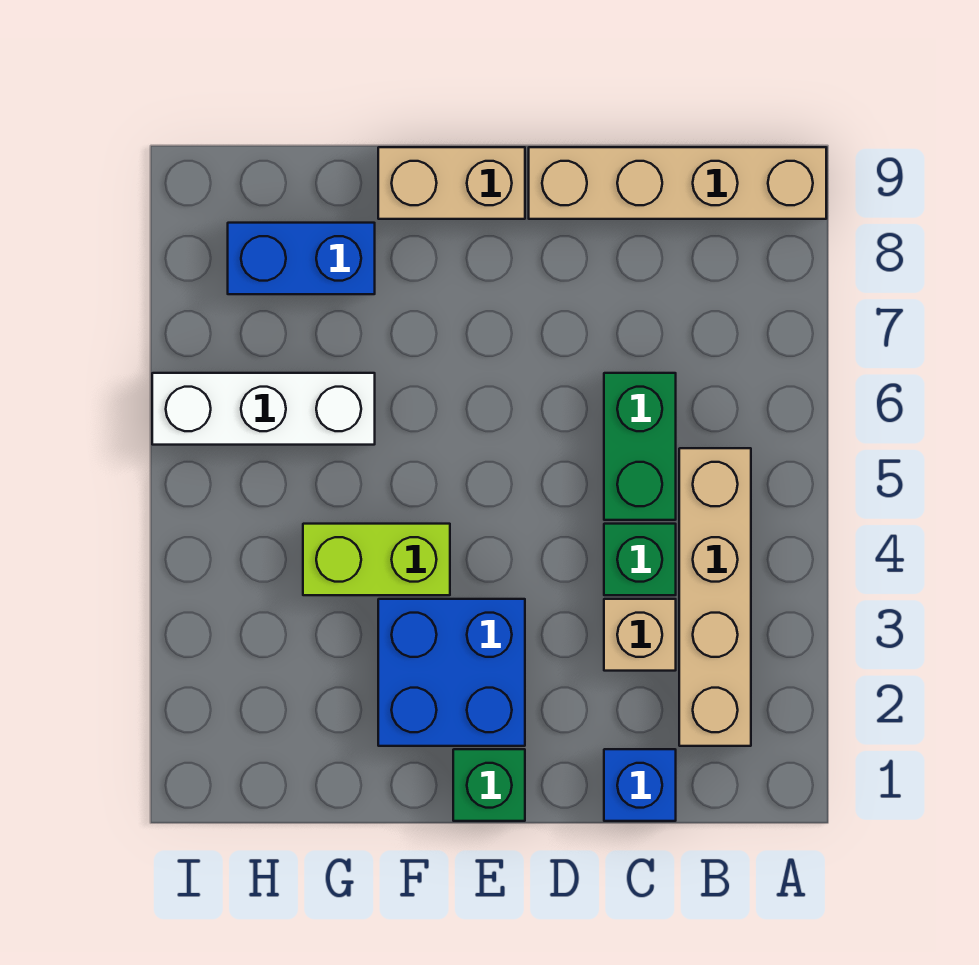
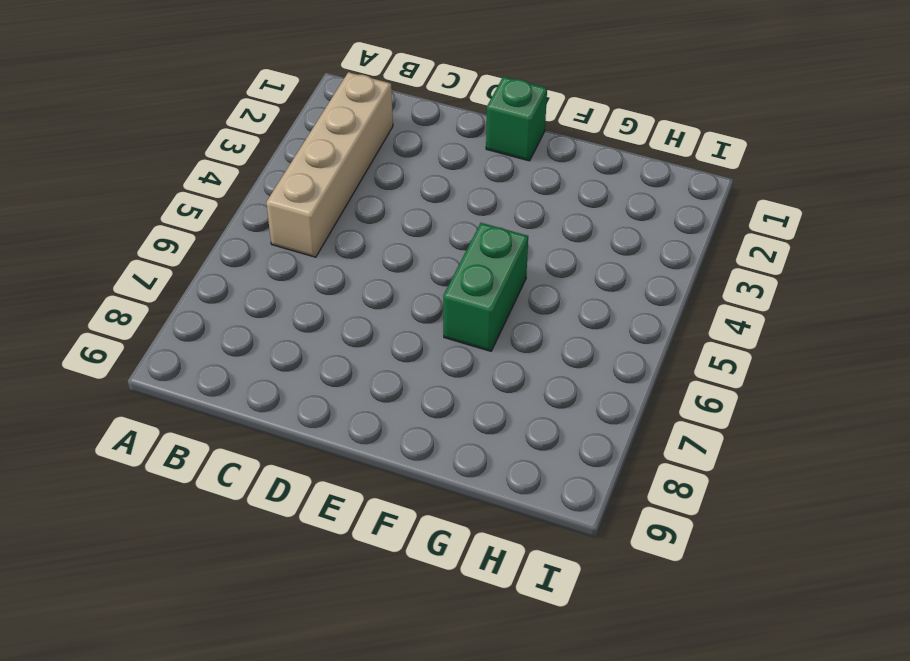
green 1x2 brick [443,223,528,351] -> green 1x2 brick moved to [604,373,676,520]
none -> tan 1x4 brick [529,147,826,219]
none -> blue 1x1 brick [604,749,676,821]
none -> tan 1x1 brick [604,599,676,671]

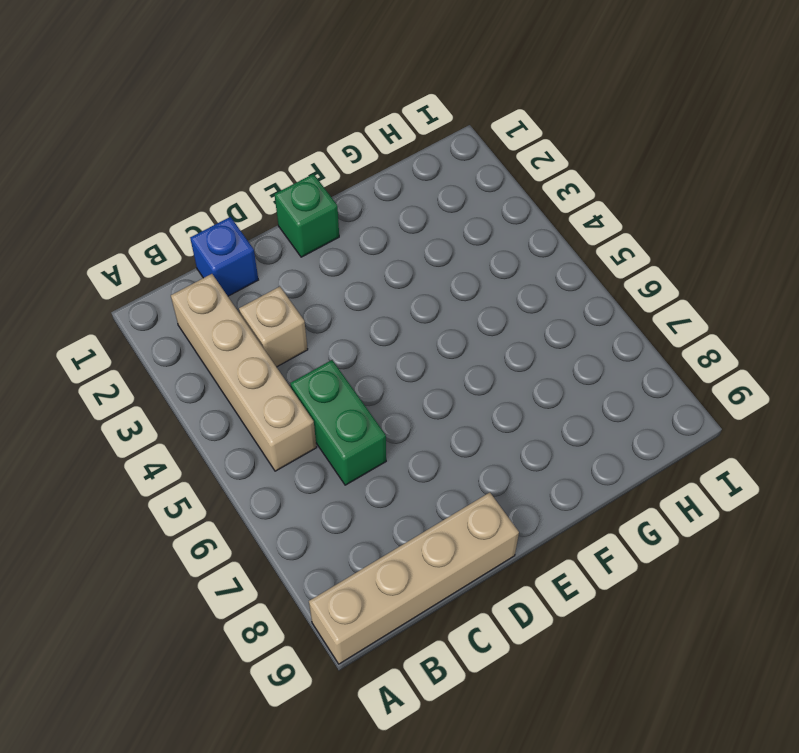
none -> green 1x1 brick [604,524,676,595]
none -> blue 2x2 brick [378,599,525,746]
none -> tan 1x2 brick [378,147,525,219]

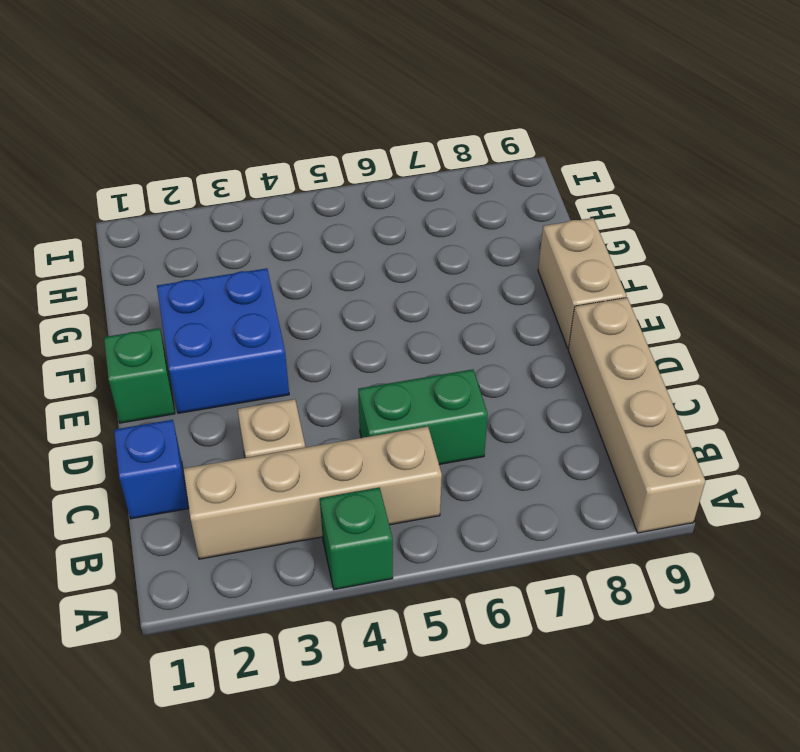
green 1x1 brick [320,487,393,590] -> green 1x1 brick moved to [604,524,676,595]
none -> lime 1x2 brick [303,524,450,595]
none -> white 1x3 brick [152,373,375,445]
none -> blue 1x2 brick [228,223,375,294]

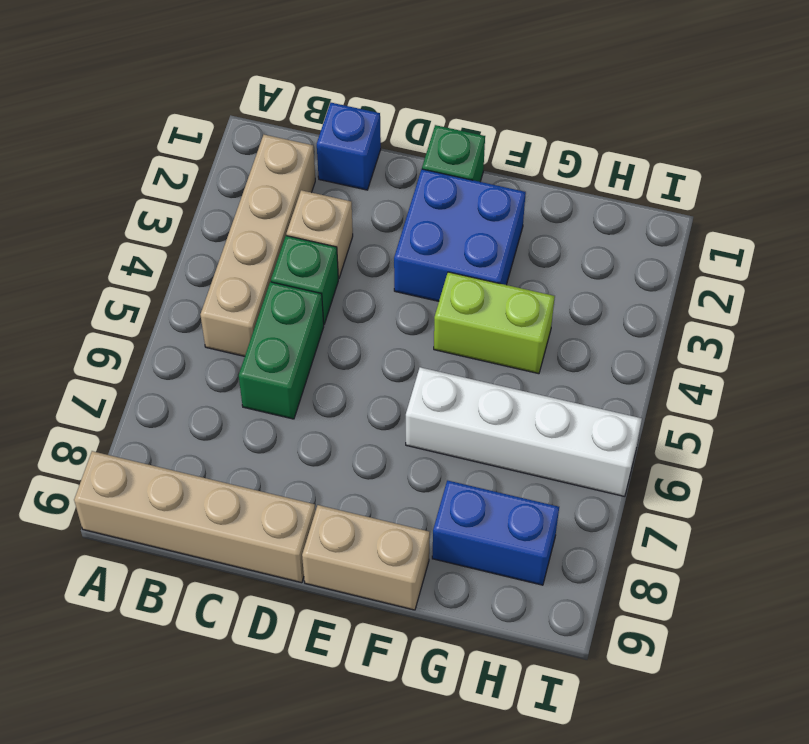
white 1x4 brick [406,367,642,496] -> white 1x3 brick [152,373,375,445]

